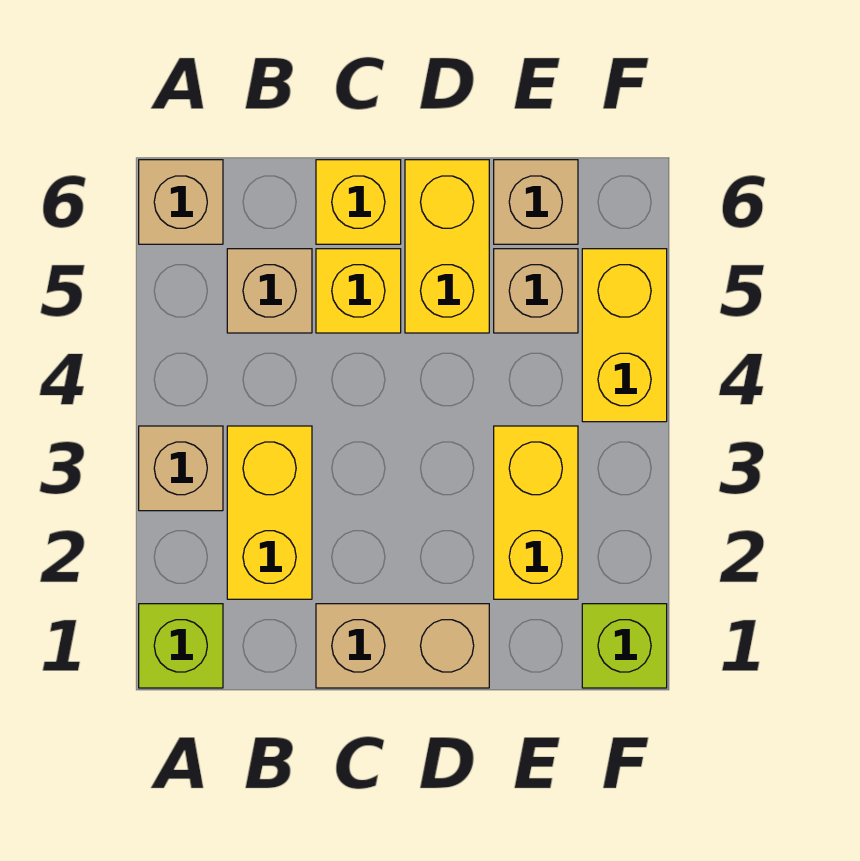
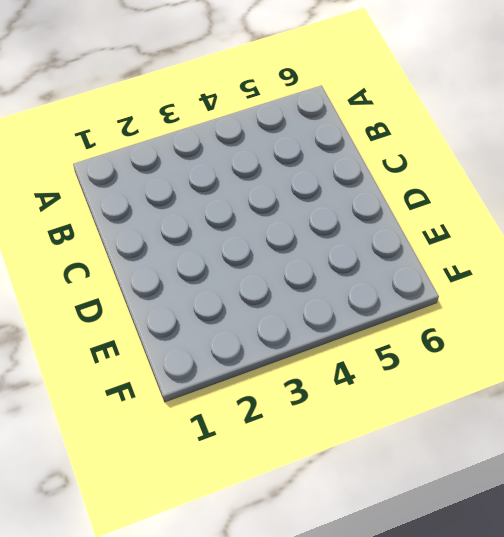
none -> lime 1x1 brick [139,604,223,688]
none -> tan 1x1 brick [139,426,223,511]
none -> tan 1x1 brick [139,160,223,244]

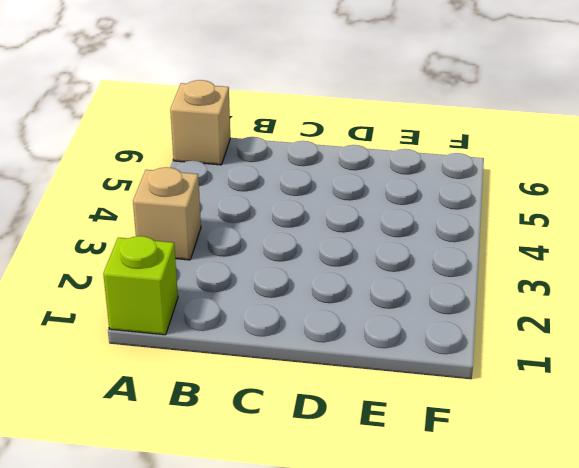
none -> yellow 1x2 brick [227,426,312,599]
none -> tan 1x1 brick [227,249,312,333]
none -> tan 1x2 brick [316,604,489,688]

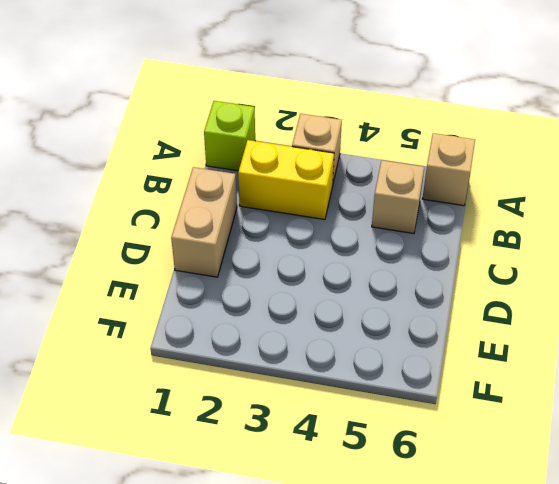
none -> yellow 1x1 brick [316,249,401,333]
none -> yellow 1x1 brick [316,160,401,244]
none -> yellow 1x2 brick [405,160,489,333]

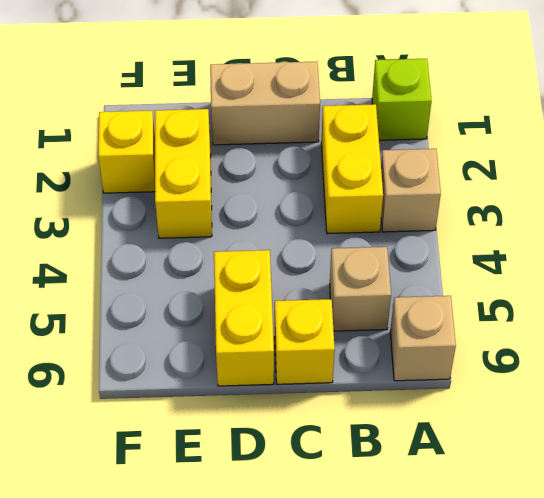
yellow 1x1 brick [98,111,155,193] -> yellow 1x1 brick moved to [316,249,401,333]
none -> tan 1x1 brick [494,249,578,333]
none -> tan 1x1 brick [494,160,578,244]
none -> lime 1x1 brick [582,604,667,688]

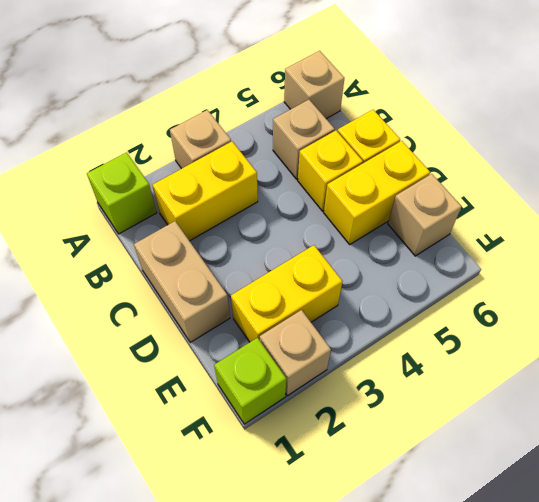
tan 1x1 brick [260,310,331,396] -> tan 1x1 brick moved to [494,249,578,333]
none -> yellow 1x2 brick [582,249,667,422]

